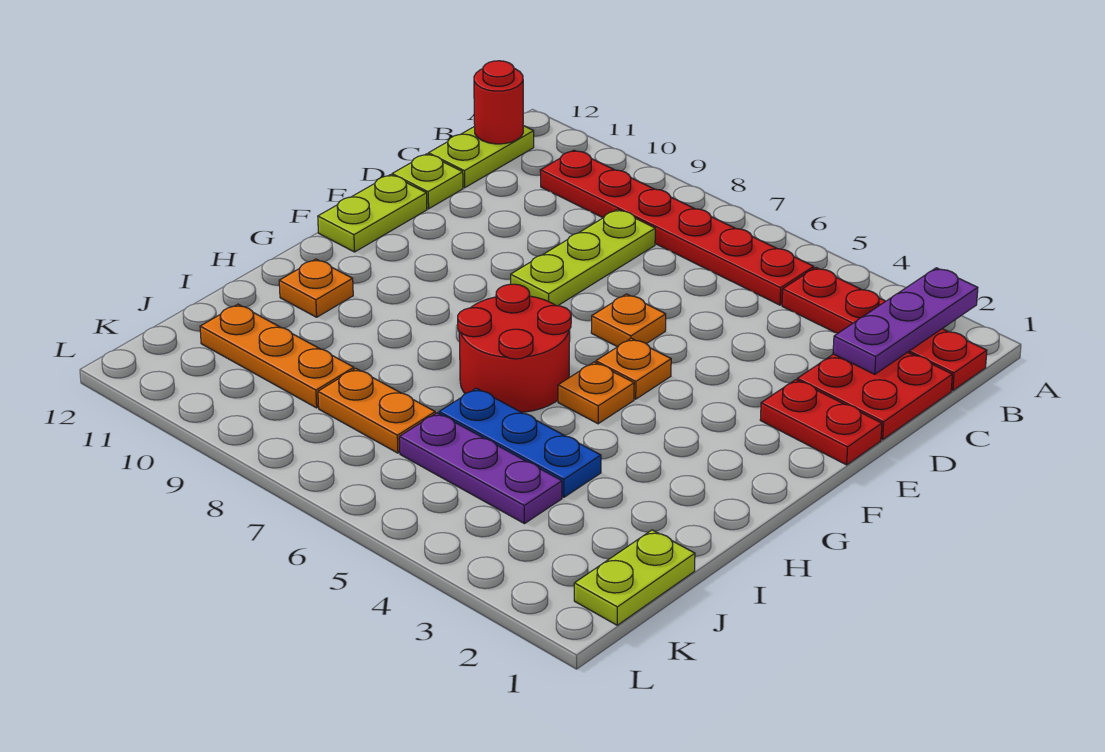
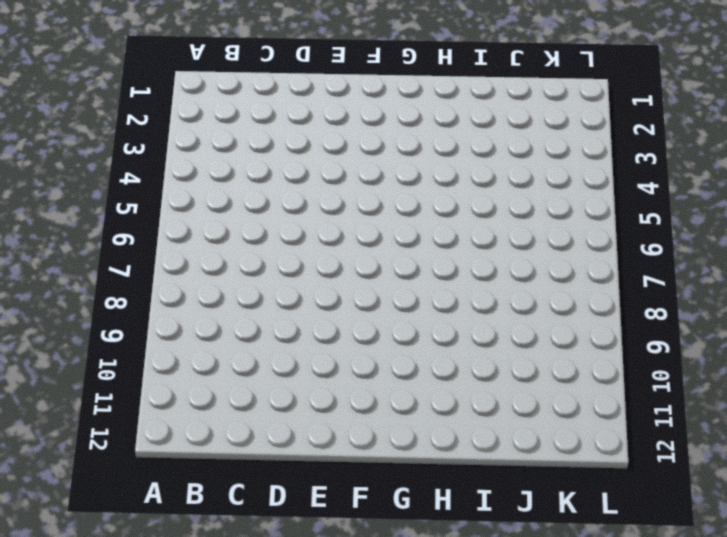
none -> red 1x4 plate [782,268,987,391]
none -> red 1x6 plate [540,150,814,305]
none -> lime 1x2 plate [428,126,534,188]

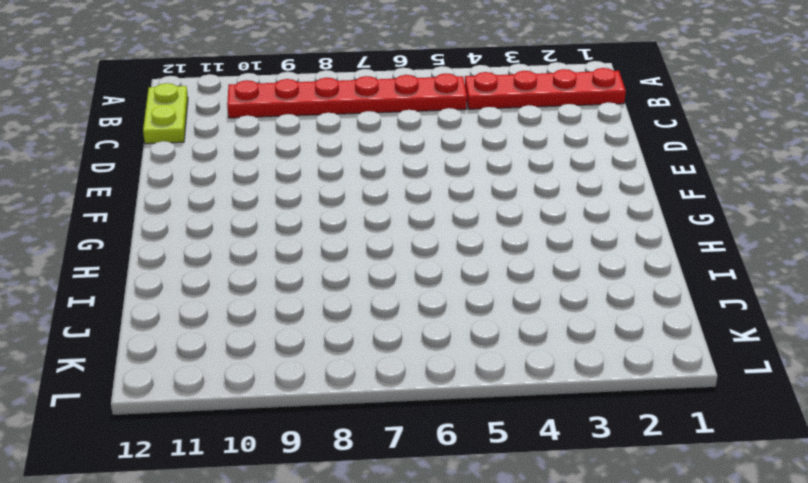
none -> red 2x2 plate [797,352,952,440]
none -> lime 1x3 plate [511,209,655,306]
none -> lime 1x1 plate [392,154,463,209]

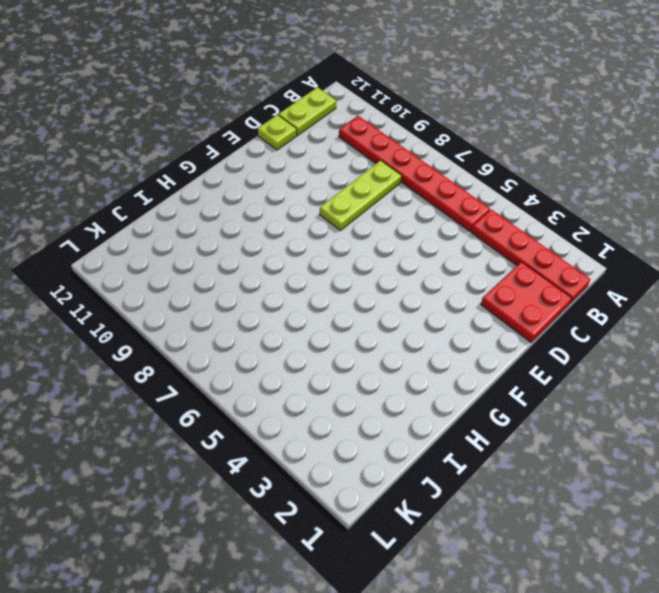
none -> red 1x2 plate [760,380,882,465]
none -> orange 1x1 plate [591,294,666,347]
none -> lime 1x2 plate [318,175,427,252]

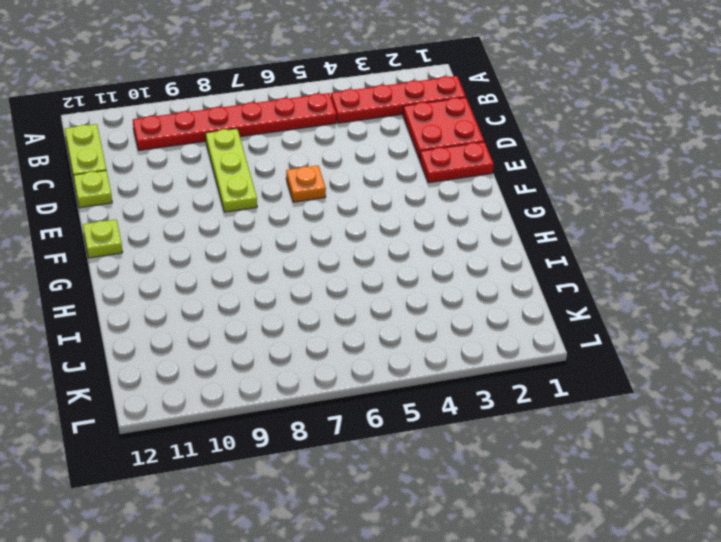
lime 1x1 plate [83,219,123,258] -> lime 1x2 plate [318,175,427,252]
none -> orange 1x1 plate [596,338,671,399]
none -> orange 1x1 plate [558,362,634,424]
none -> red 2x2 round brick [458,284,571,412]

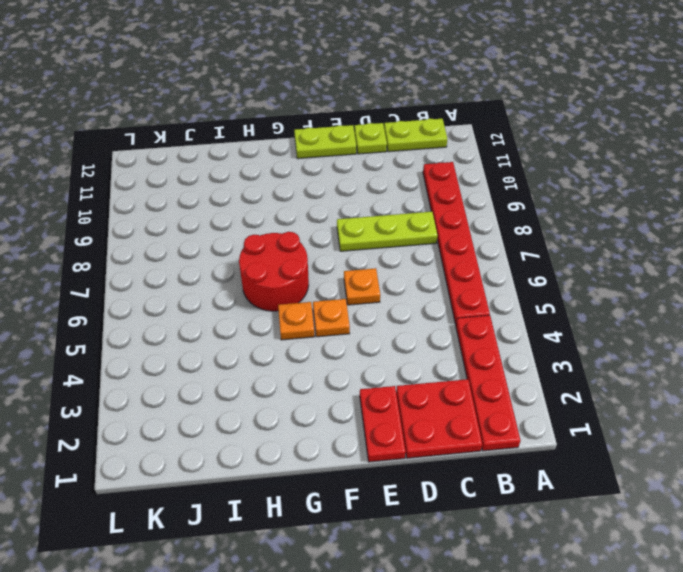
none -> orange 1x1 plate [279,259,353,317]
none -> blue 1x3 plate [439,388,601,497]
none -> lime 1x2 plate [574,530,695,625]

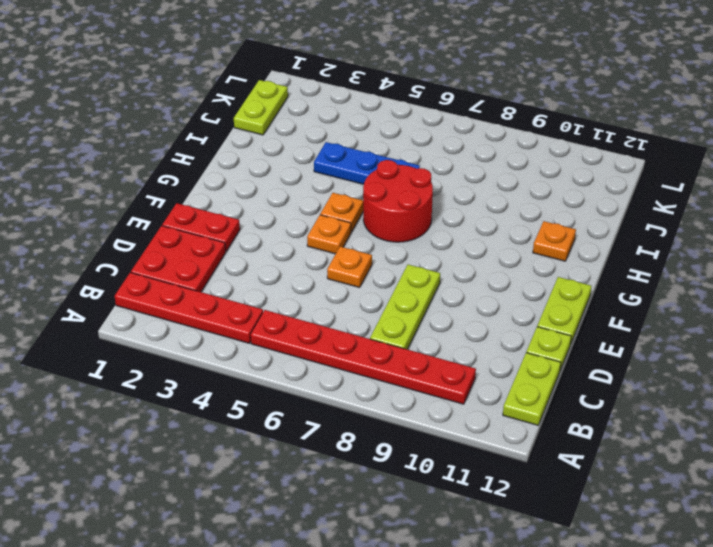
none -> purple 1x3 plate [399,413,562,524]
none -> orange 1x2 plate [318,368,435,453]
none -> orange 1x3 plate [200,304,354,408]

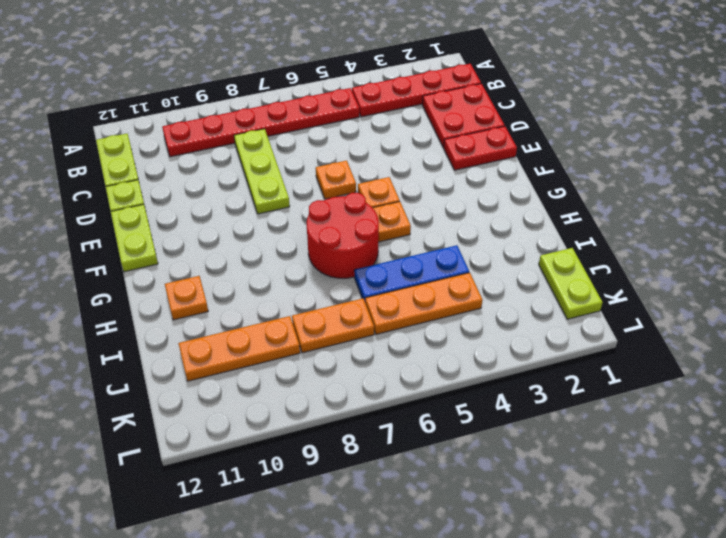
orange 1x3 plate [365,273,482,334] -> purple 1x3 plate [399,413,562,524]
none -> purple 1x3 plate [833,268,978,374]
none -> red 1x1 round brick [474,61,523,144]

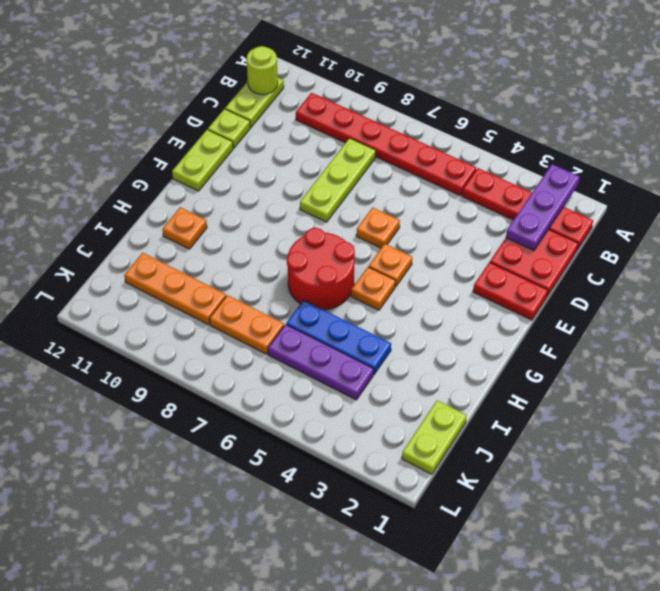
lime 1x1 round brick [247,46,278,95] -> red 1x1 round brick [474,61,523,144]

